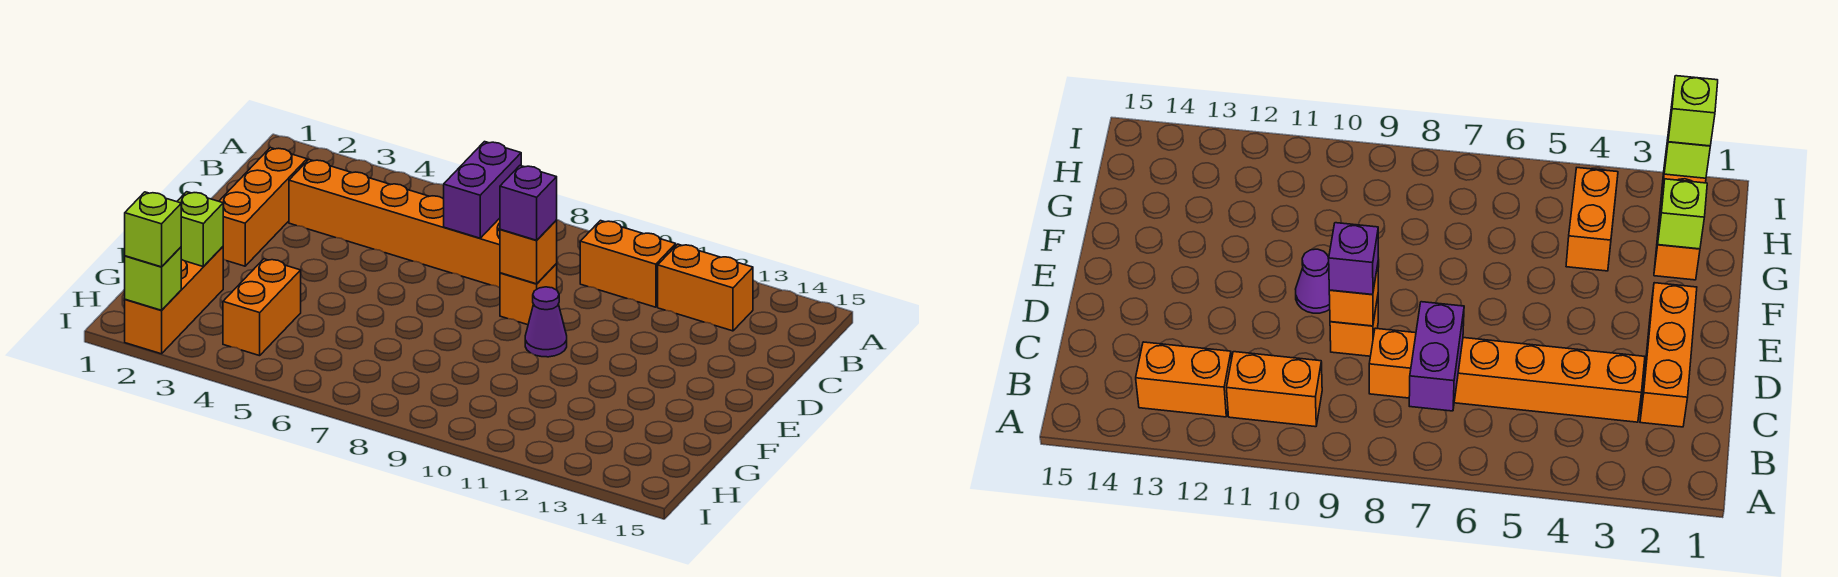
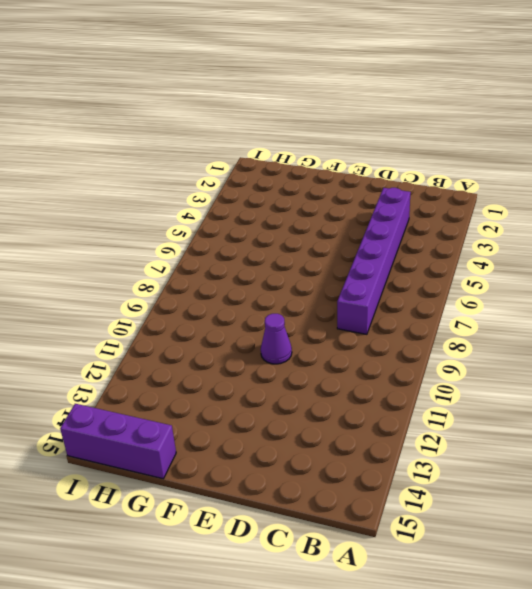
purple 1x6 brick [337,188,411,334] -> orange 1x6 brick [289,160,500,288]
purple 1x3 brick [60,404,176,479] -> none
none -> orange 1x2 brick [580,221,676,307]
none -> orange 1x2 brick [658,244,753,331]
none -> orange 1x3 brick [219,148,307,266]

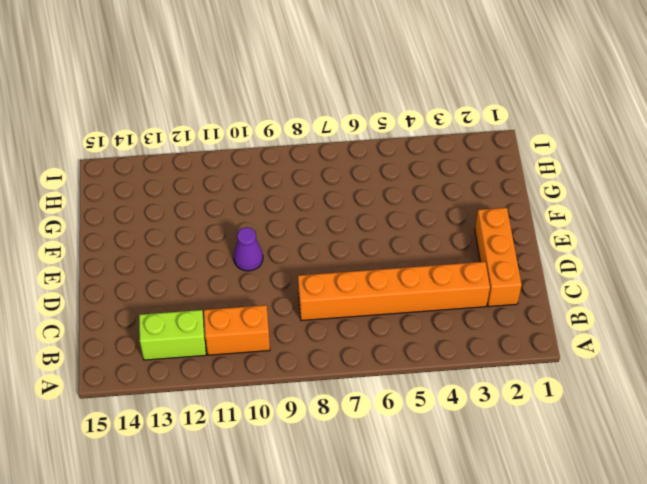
lime 1x2 brick [139,310,206,360] -> orange 1x2 brick [658,244,753,331]
none -> orange 1x1 brick [500,264,557,325]
none -> orange 1x3 brick [125,247,223,354]
none -> orange 1x2 brick [223,259,301,356]

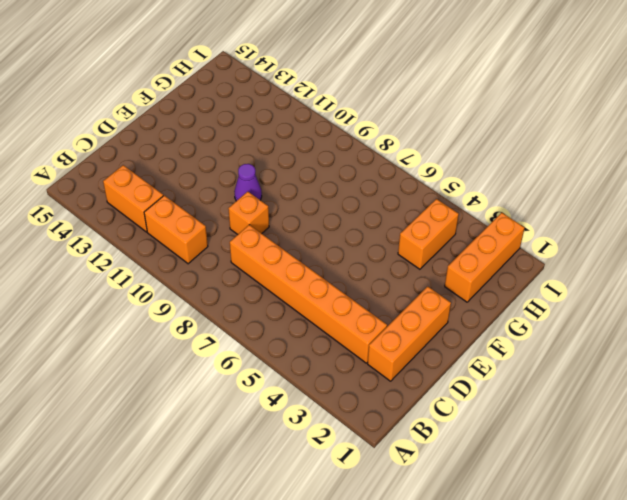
none -> purple 1x2 brick [444,142,521,238]
none -> orange 1x1 brick [500,220,557,284]
none -> lime 1x1 brick [177,192,223,267]

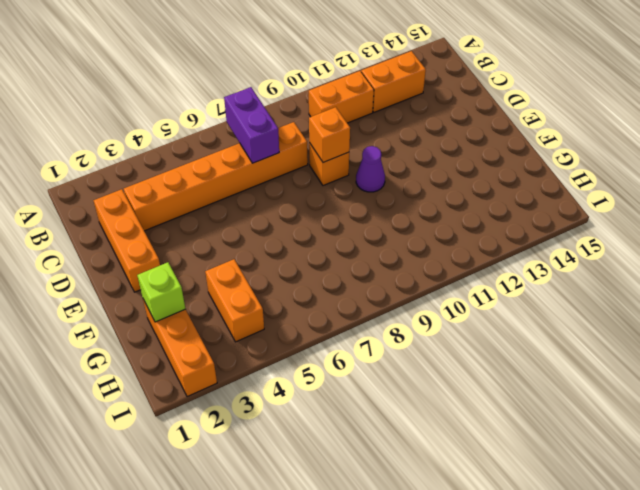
none -> lime 1x1 brick [125,247,181,310]
none -> purple 1x1 brick [500,166,557,240]
none -> lime 1x1 brick [125,192,181,267]

